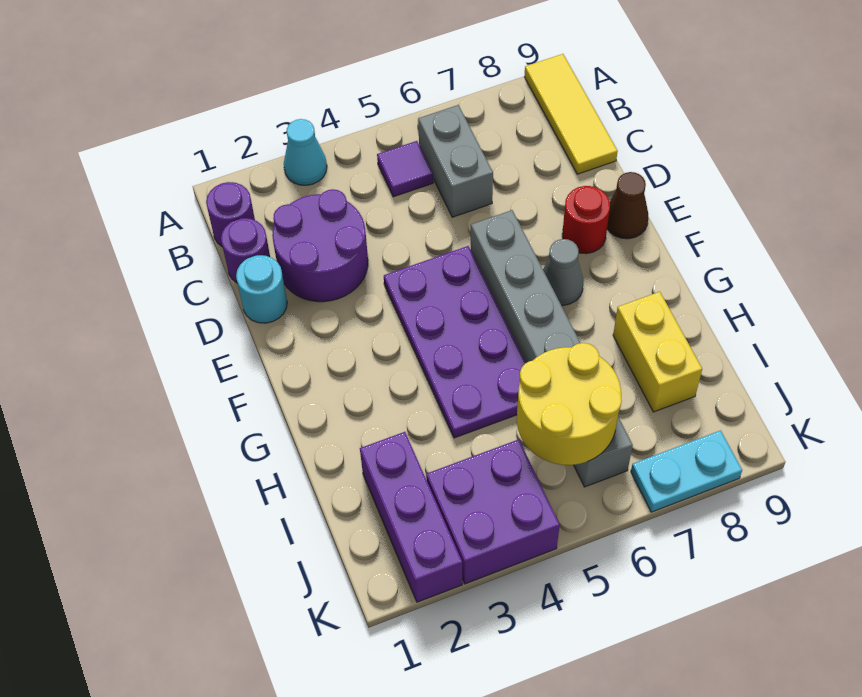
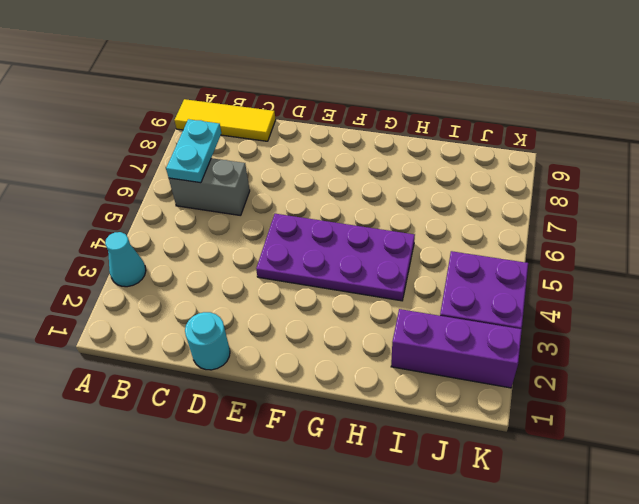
cyan 1x2 plate [166,119,221,183] -> cyan 1x2 plate moved to [631,431,742,512]
none -> purple 1x1 round brick [206,182,255,247]
none -> purple 1x1 tile [377,141,433,197]
none -> purple 1x1 round brick [221,218,270,283]

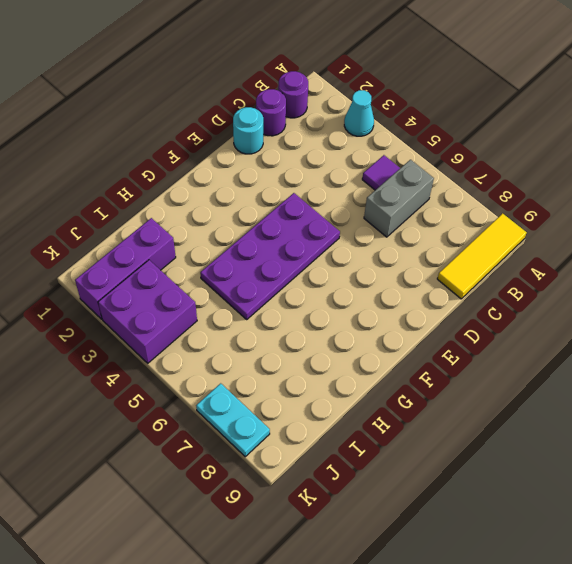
none -> purple 2x2 round brick [272,189,368,302]
none -> grey 1x6 brick [471,210,633,487]
none -> red 1x1 round brick [562,186,610,254]

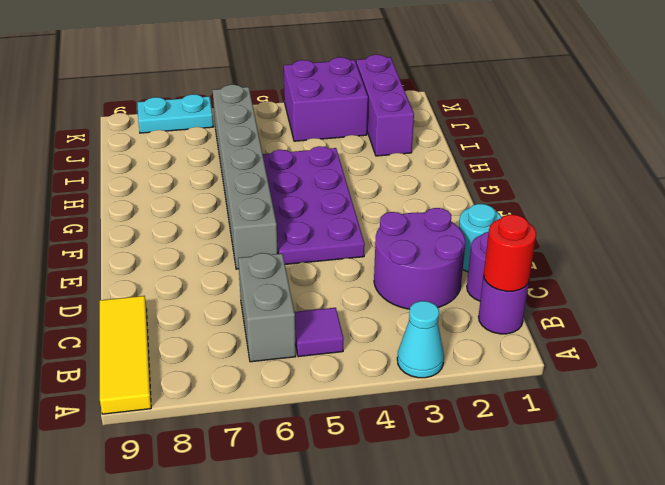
red 1x1 round brick [484,214,536,291] -> red 1x1 round brick moved to [562,186,610,254]
none -> brown 1x1 cone [607,172,648,239]
none -> grey 1x1 cone [543,239,583,305]
none -> yellow 1x2 brick [613,292,702,412]

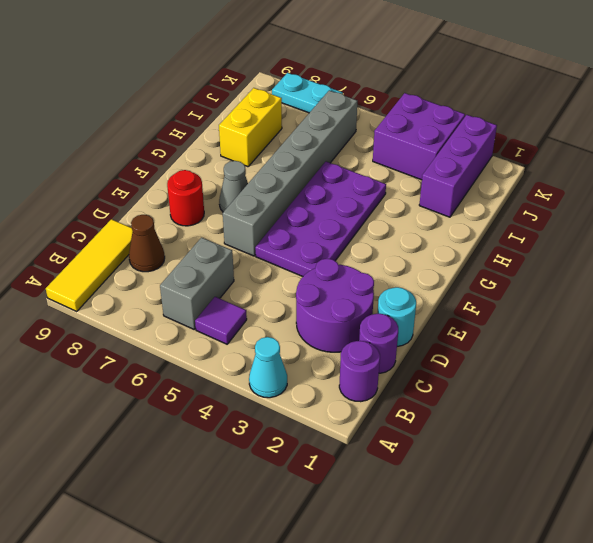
brown 1x1 cone [129,215,165,272] -> brown 1x1 cone moved to [607,172,648,239]
none -> yellow 2x2 round brick [517,343,622,465]

